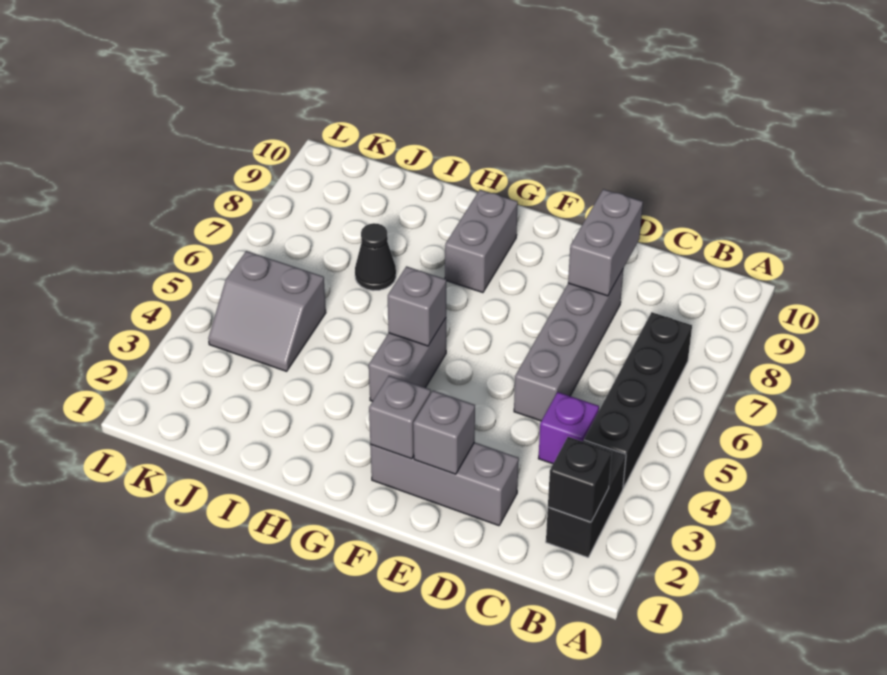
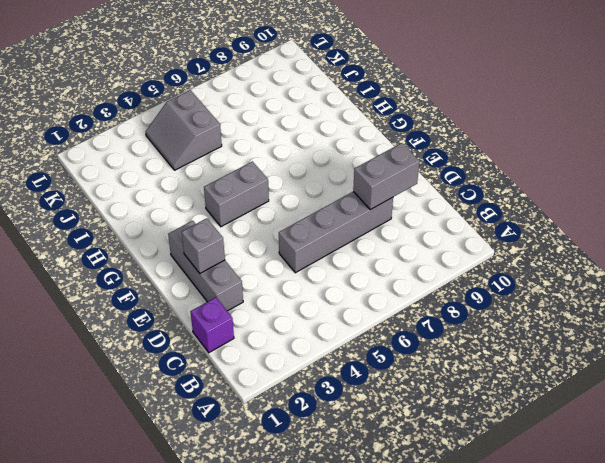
purple 1x1 brick [190,297,234,353] -> purple 1x1 brick moved to [538,392,599,464]
none -> black 1x2 brick [546,440,626,557]
none -> black 1x4 brick [584,312,692,488]
none -> grey 1x2 brick [445,190,518,293]

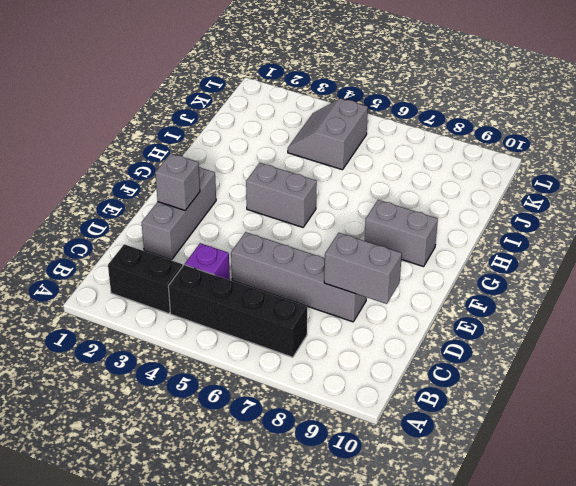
none -> black 1x1 cone [355,223,396,291]
none -> black 1x1 brick [548,437,612,522]
none -> grey 1x1 brick [369,376,431,459]

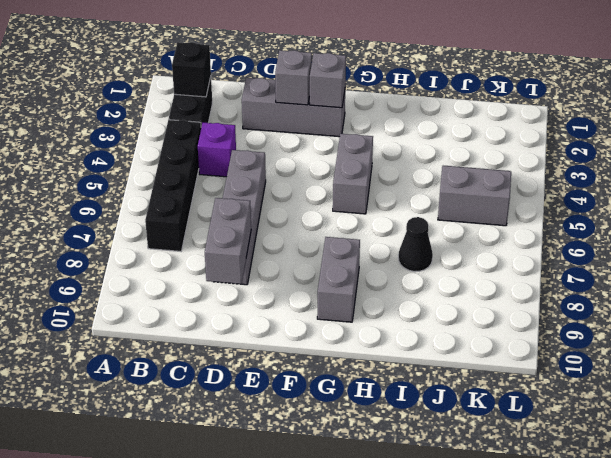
none -> grey 1x1 brick [388,266,446,346]

